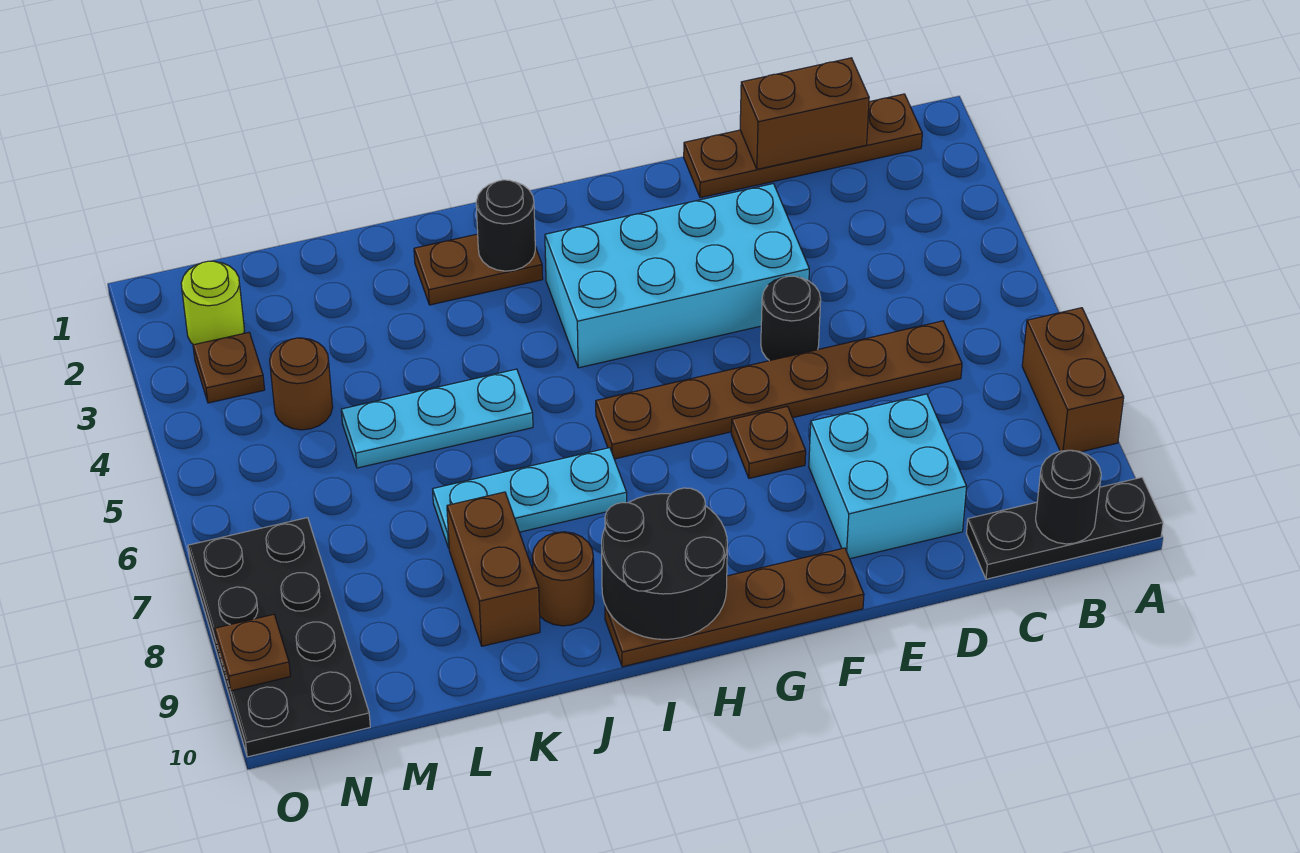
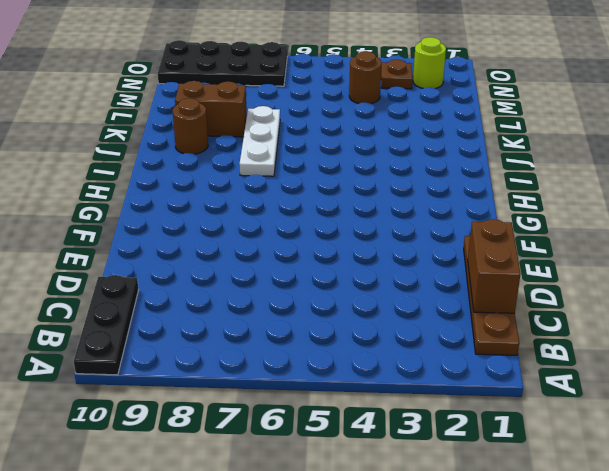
white 1x3 plate [239,106,280,176] -> cyan 1x3 plate [433,448,627,548]
none -> brown 1x2 brick [1022,308,1124,452]
none -> brown 1x6 plate [596,321,962,459]
none -> cyan 2x2 brick [809,394,967,559]

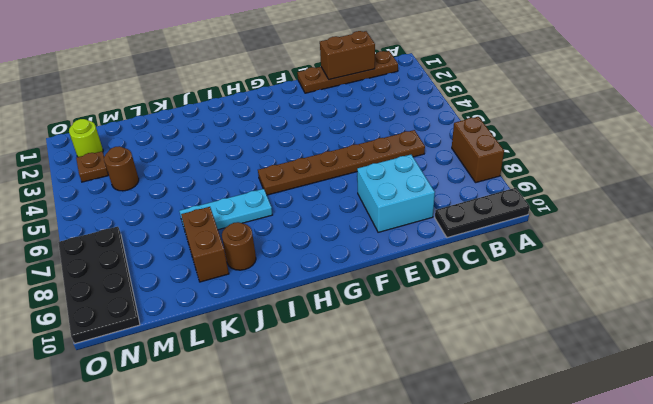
none -> cyan 2x4 brick [545,184,809,368]
none -> black 1x1 round brick [761,276,821,361]
none -> brown 1x1 plate [731,406,806,478]

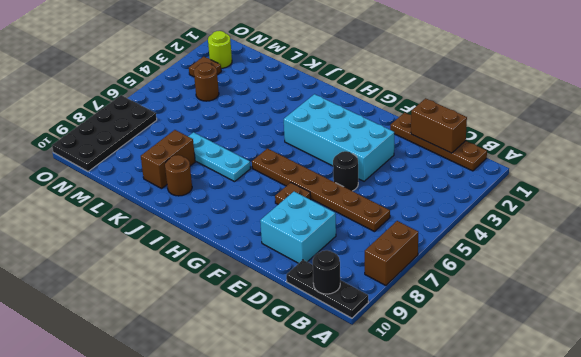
none -> brown 1x4 plate [605,548,864,667]
none -> brown 1x2 plate [414,234,543,305]
none -> cyan 1x3 plate [341,369,533,468]

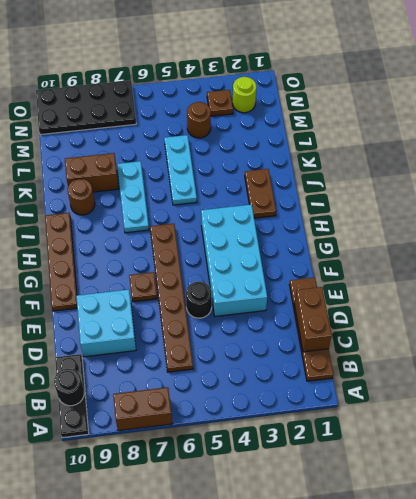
none -> black 2x2 round brick [602,488,727,639]
none -> black 1x1 round brick [476,180,535,271]
none -> brown 1x1 plate [215,614,290,691]

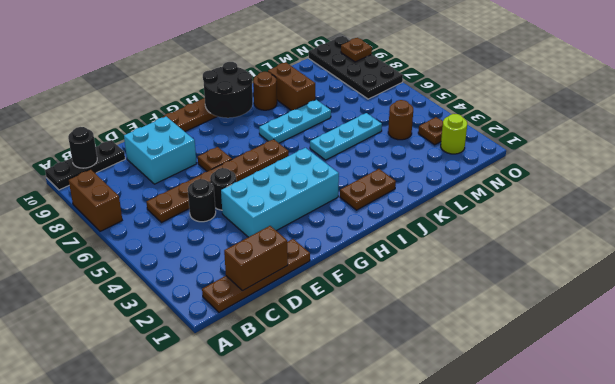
black 1x1 round brick [188,179,216,222] -> black 1x1 round brick moved to [476,180,535,271]

